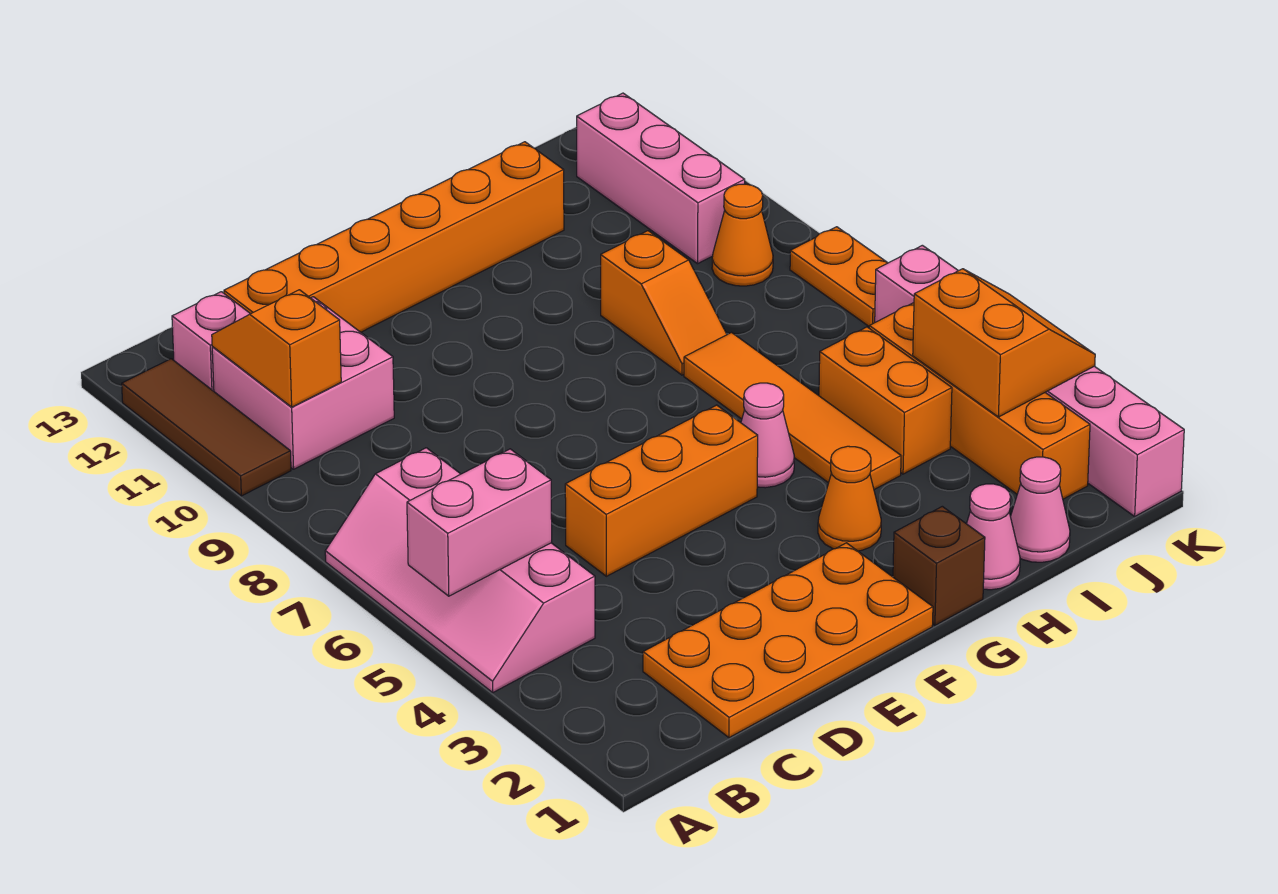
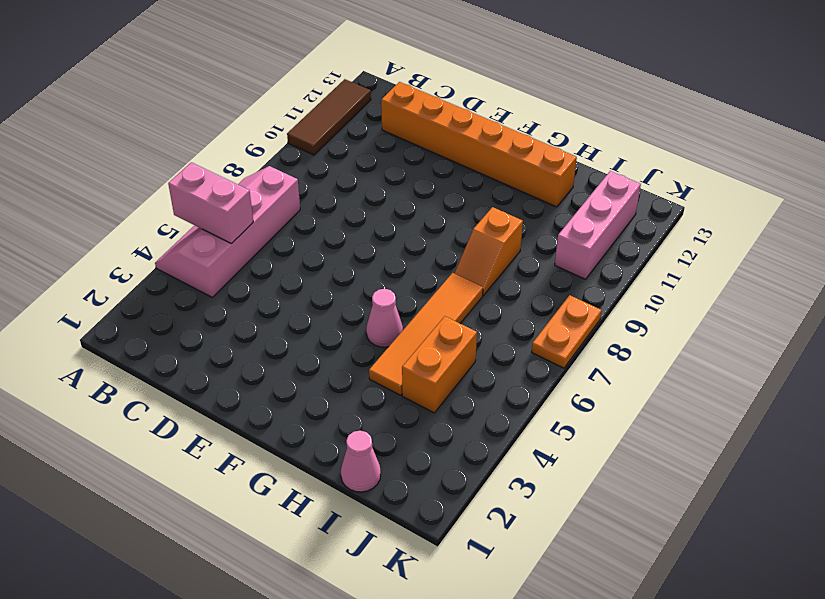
none -> pink 2x2 brick [212,297,394,469]
none -> pink 1x1 brick [172,292,250,391]
none -> orange 2x4 plate [643,543,933,738]

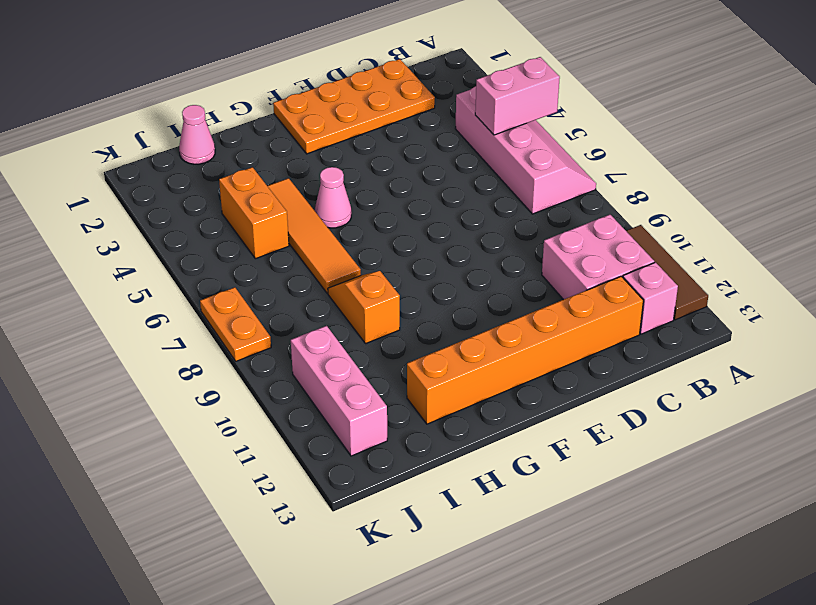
none -> orange 1x3 brick [565,405,758,576]
none -> brown 1x1 brick [893,506,985,625]
none -> orange 1x1 cone [818,446,881,551]

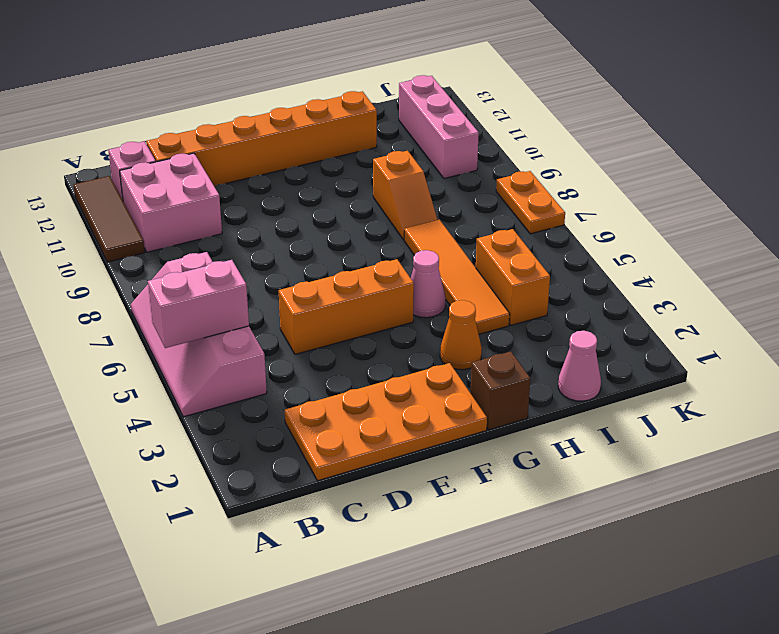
none -> pink 1x1 cone [967,484,1020,590]
none -> orange 1x4 brick [869,303,1090,499]
none -> orange 1x1 cone [712,184,773,286]

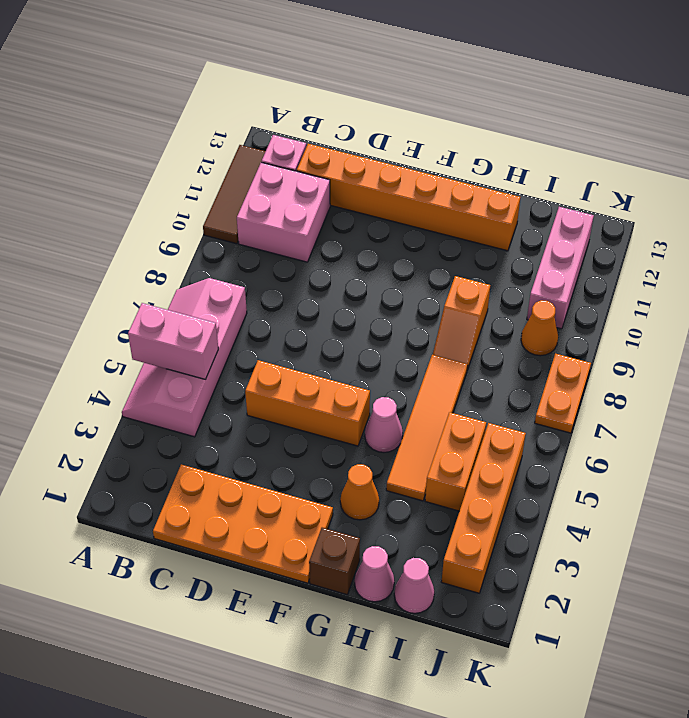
none -> pink 1x6 brick [875,245,1184,516]
none -> orange 1x2 slope [212,290,341,407]
none -> orange 2x2 slope [913,269,1095,417]

